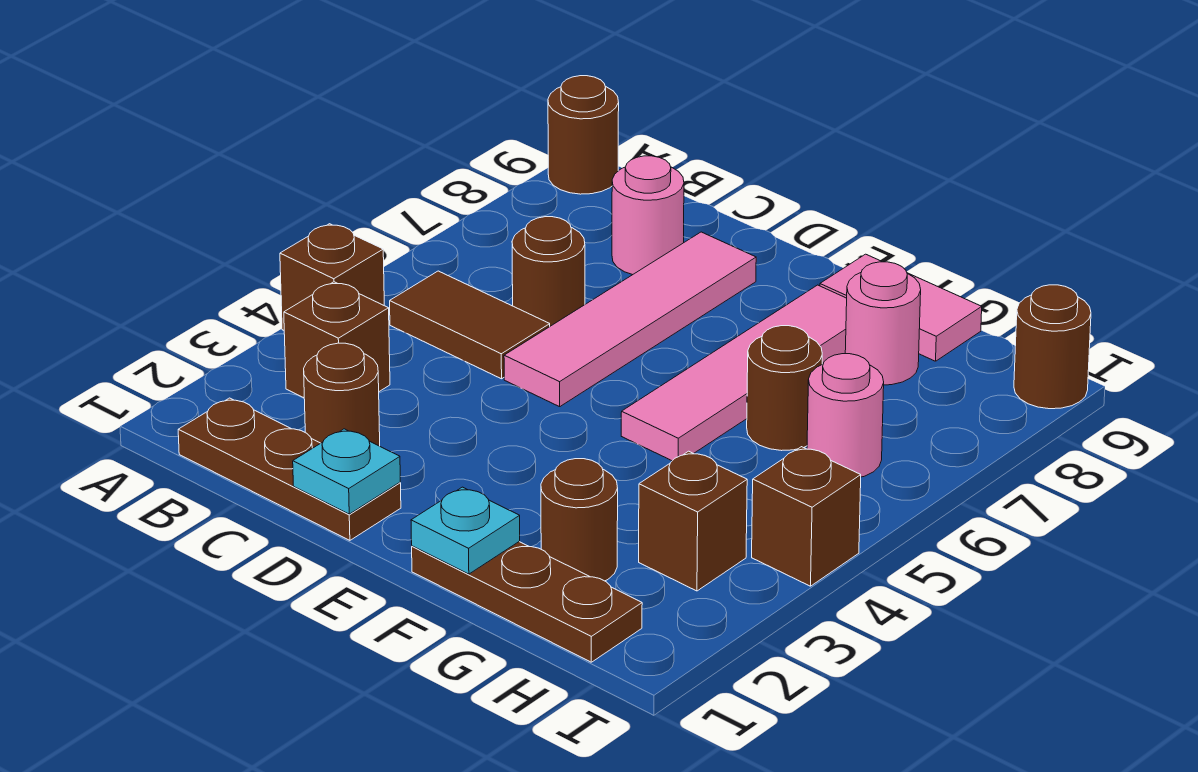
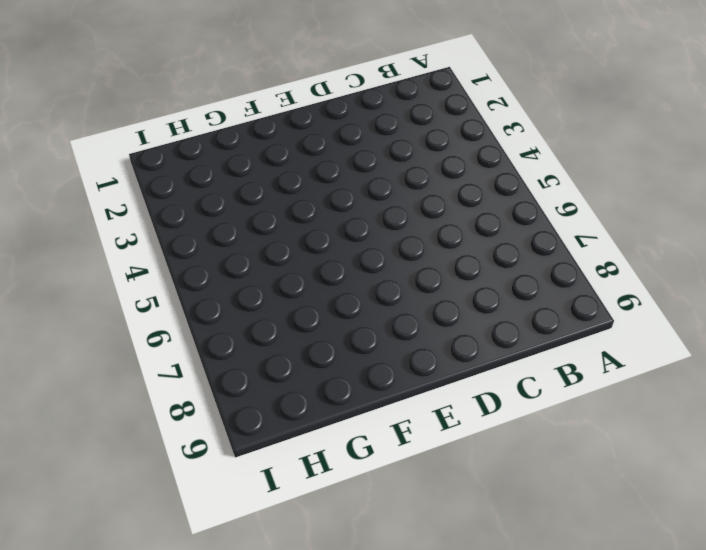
none -> brown 1x1 brick [280,224,384,330]
none -> brown 1x1 round brick [548,76,619,194]
none -> brown 1x3 plate [178,398,401,540]

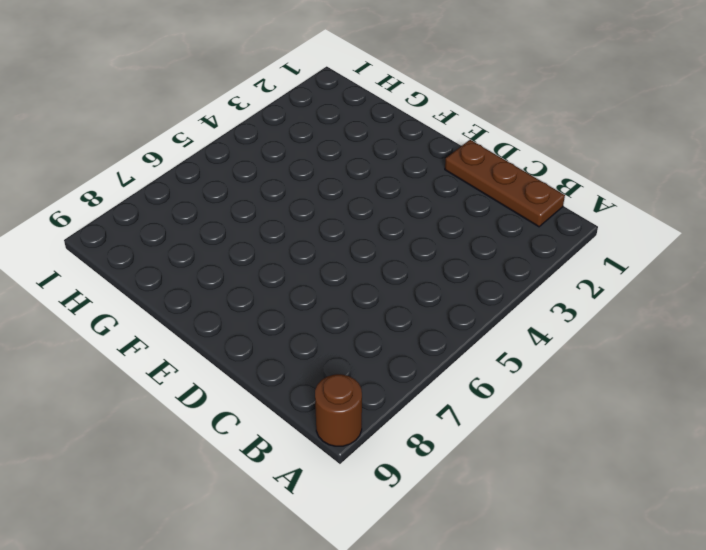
none -> brown 1x1 brick [280,224,384,330]
none -> brown 1x1 brick [284,282,390,398]
none -> brown 1x2 tile [390,271,550,379]

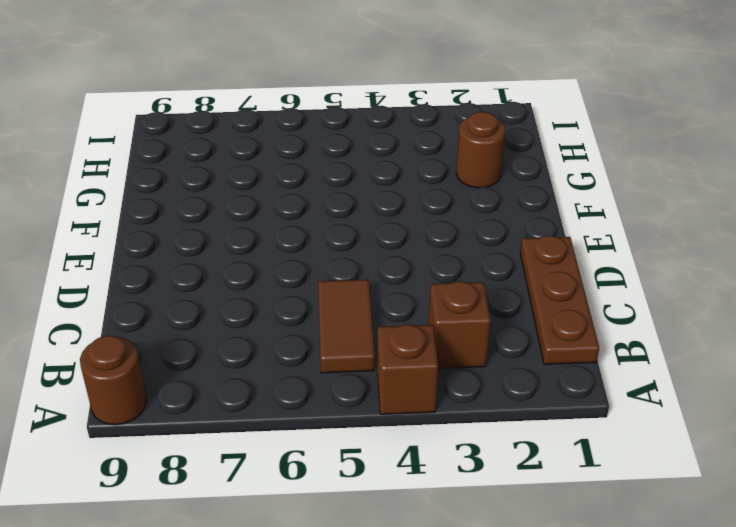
none -> brown 1x1 round brick [304,343,380,446]
none -> brown 1x1 round brick [512,217,585,326]
none -> pink 1x1 round brick [612,156,684,275]

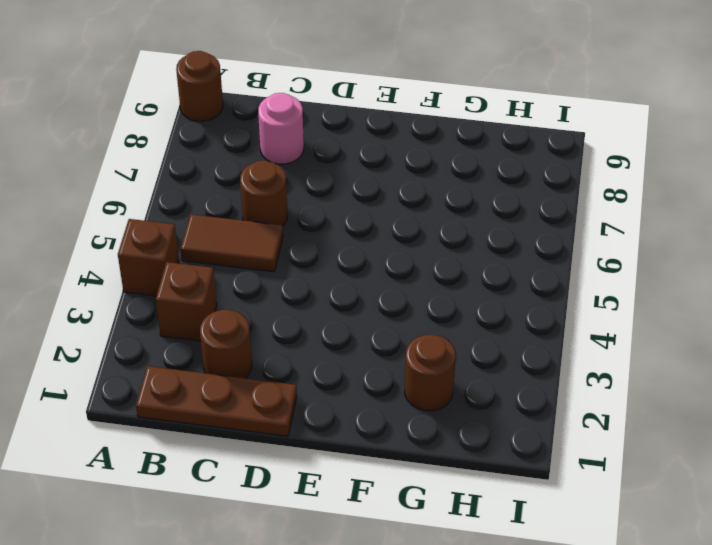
none -> pink 1x4 tile [504,232,756,407]
none -> brown 1x3 plate [412,542,642,662]
none -> pink 1x4 tile [621,285,847,461]

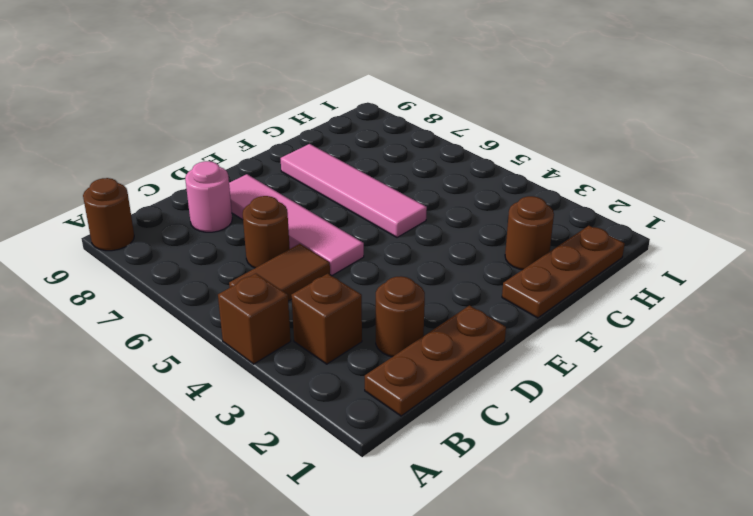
none -> pink 1x2 tile [820,254,982,361]
none -> brown 1x1 round brick [747,326,822,451]
none -> pink 1x1 round brick [845,262,921,385]

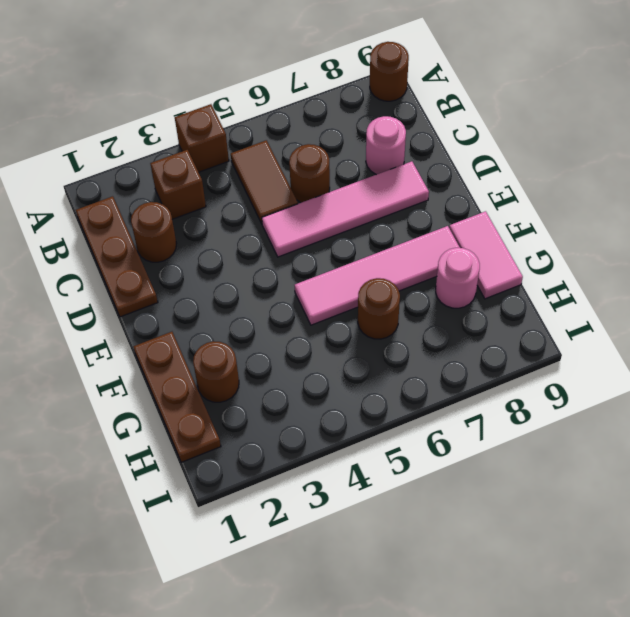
none -> brown 1x1 brick [639,451,747,591]
none -> pink 1x1 round brick [807,354,884,477]
none -> brown 1x1 brick [752,447,861,586]

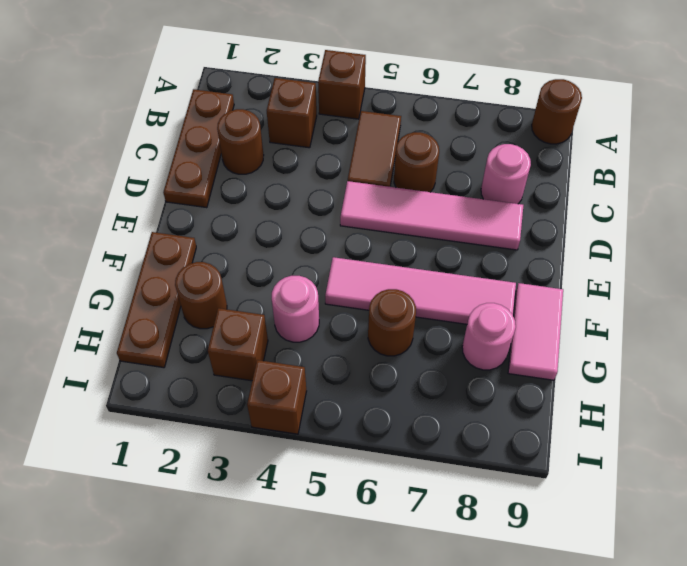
pink 1x1 round brick [272,276,319,342] -> pink 1x1 round brick moved to [807,354,884,477]
none -> brown 1x1 round brick [1014,285,1091,409]
none -> cyan 1x1 plate [293,429,400,514]
none -> cyan 1x1 plate [411,487,520,574]

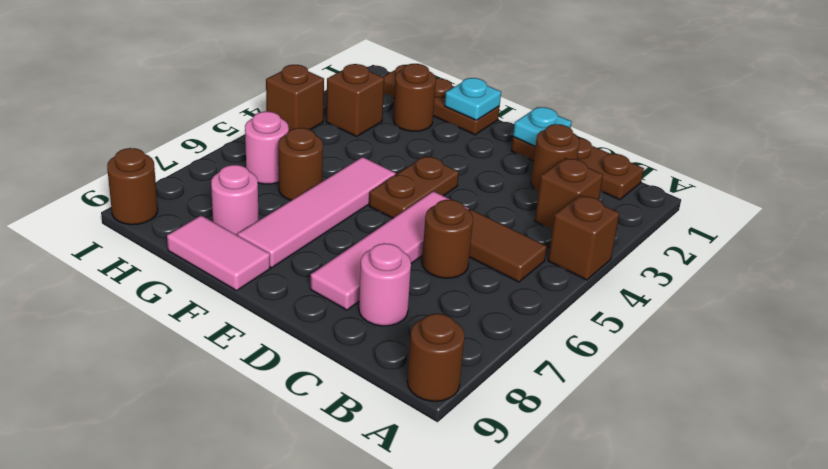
brown 1x2 plate [369,156,459,218] -> none

